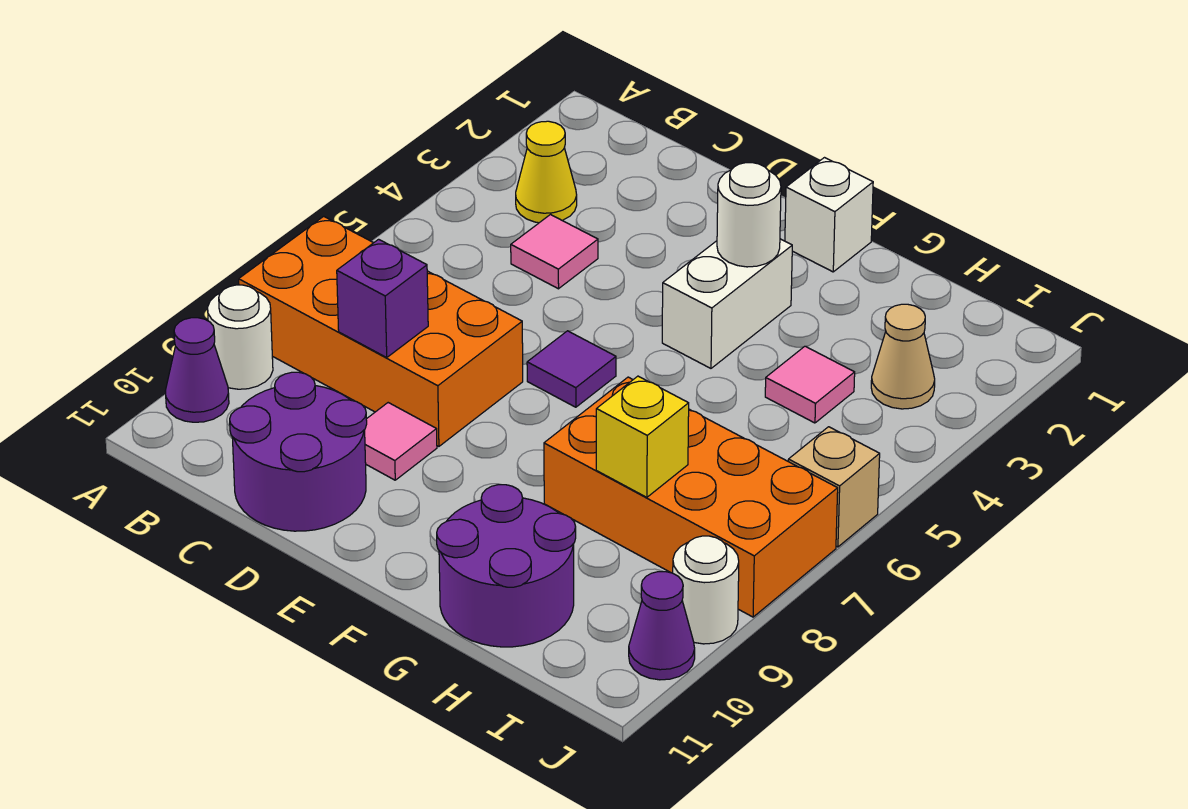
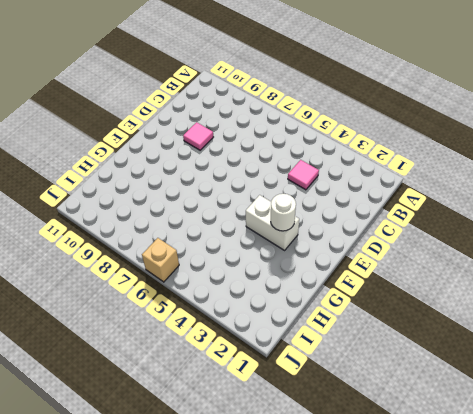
none -> orange 2x4 brick [239,216,523,446]
none -> white 1x1 round brick [208,285,273,389]
none -> purple 1x1 cone [165,318,229,422]

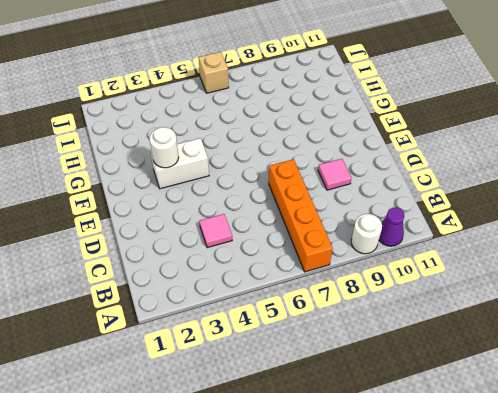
orange 1x4 brick [269,159,333,272] -> orange 2x4 brick [239,216,523,446]
none -> yellow 1x1 cone [516,121,577,223]
none -> purple 2x2 round brick [230,372,367,531]
none -> purple 1x1 tile [527,331,616,407]

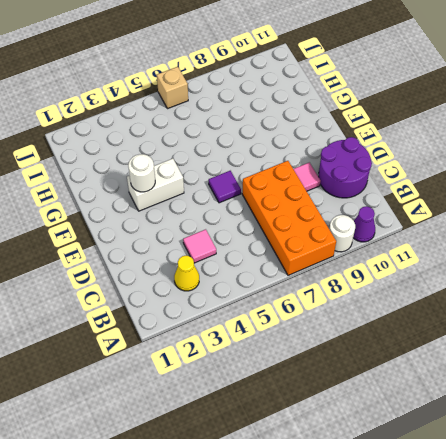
none -> white 1x1 brick [785,158,873,272]
none -> orange 2x4 brick [544,377,838,617]
none -> purple 2x2 round brick [437,485,576,647]

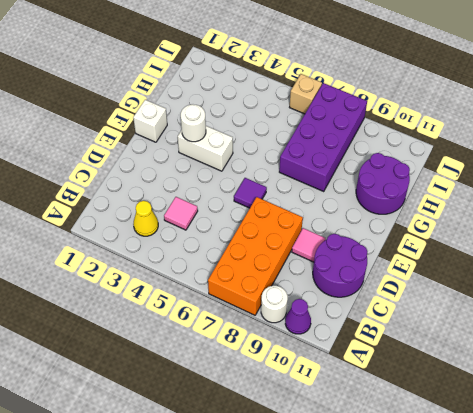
purple 2x4 brick [279,83,367,191] -> orange 2x4 brick [544,377,838,617]
none -> pink 1x1 tile [765,346,855,423]
none -> tan 1x1 cone [871,304,935,409]
none -> white 1x1 round brick [673,536,739,644]

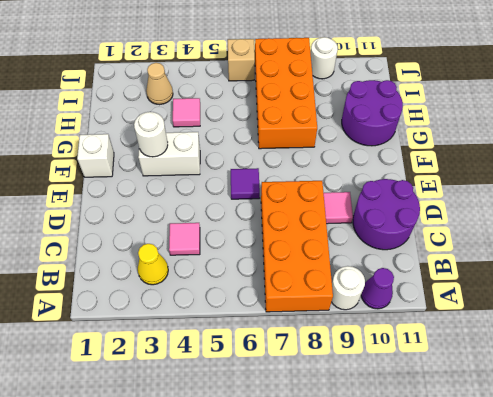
none -> purple 1x1 cone [629,572,695,680]
none -> purple 1x1 brick [337,239,428,357]
none -> yellow 1x1 brick [596,376,689,497]

